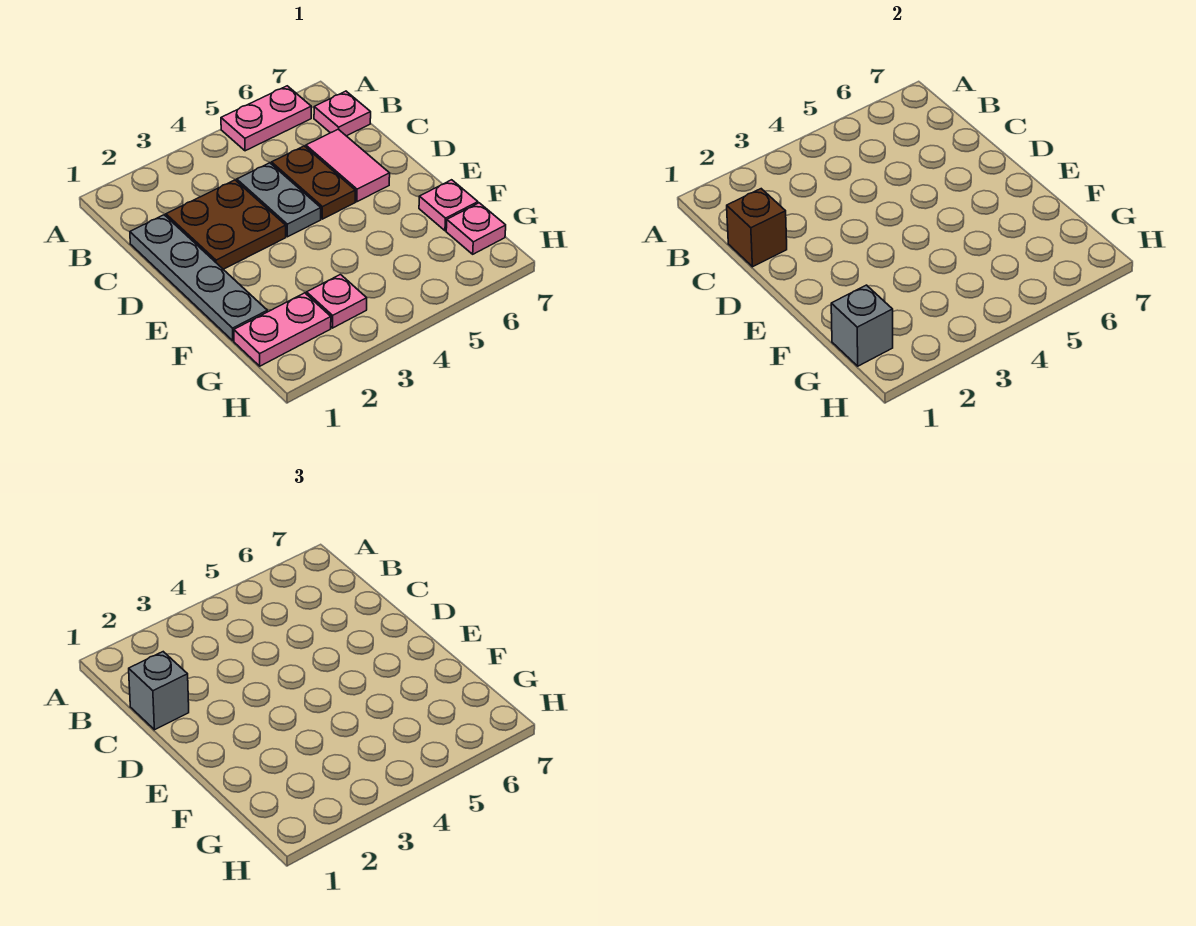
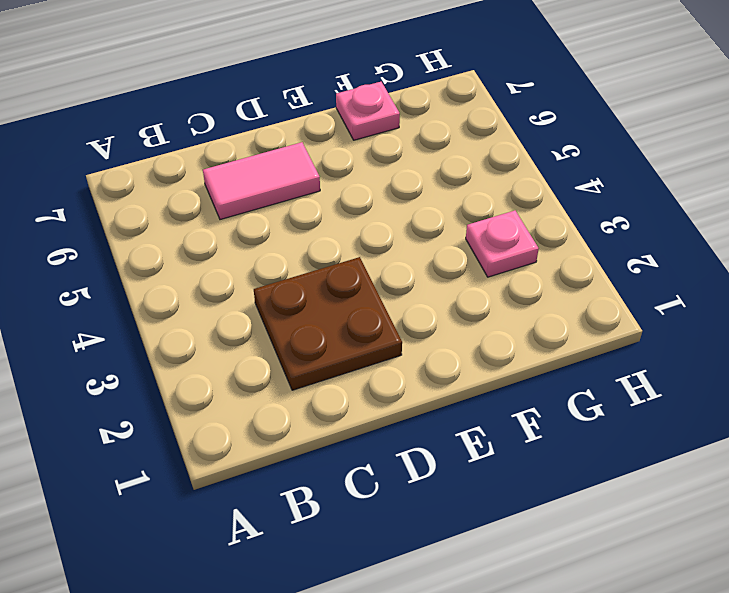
none -> pink 1x2 plate [221,86,311,151]
none -> pink 1x1 plate [314,91,371,136]
none -> grey 1x4 plate [130,215,267,341]

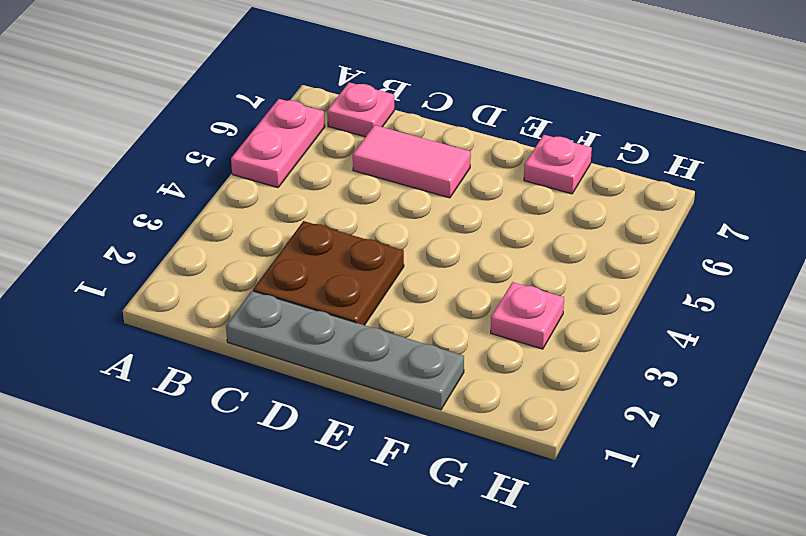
none -> grey 1x2 plate [237,163,321,237]
none -> brown 1x2 plate [272,146,355,219]
none -> pink 1x2 plate [234,293,331,366]

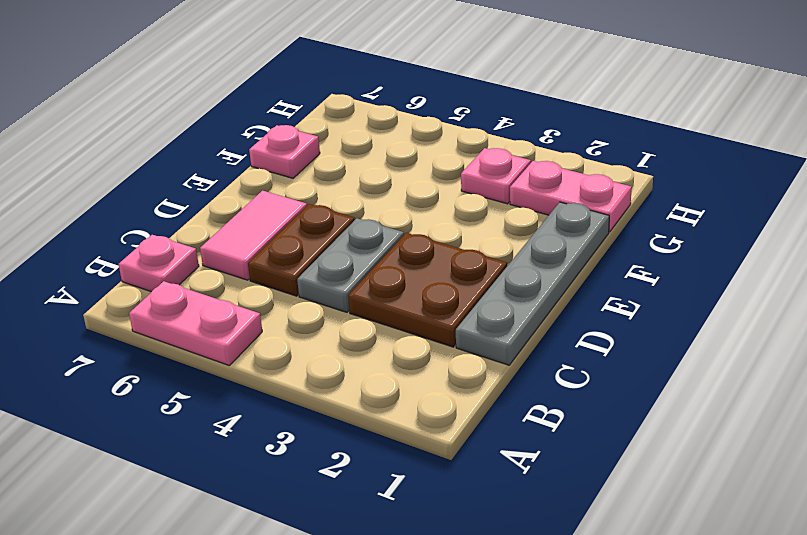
none -> pink 1x1 plate [446,203,506,254]
none -> brown 1x1 brick [727,189,787,267]
none -> grey 1x1 brick [831,285,893,366]

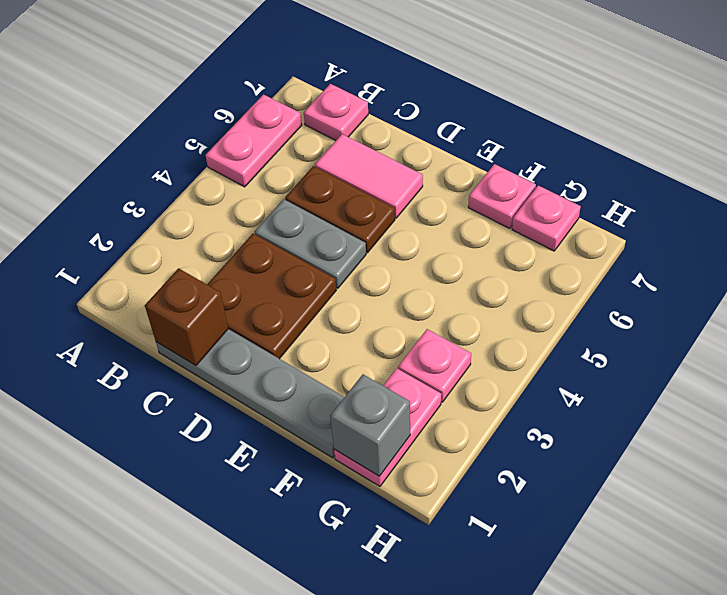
none -> grey 1x1 brick [129,652,189,730]

